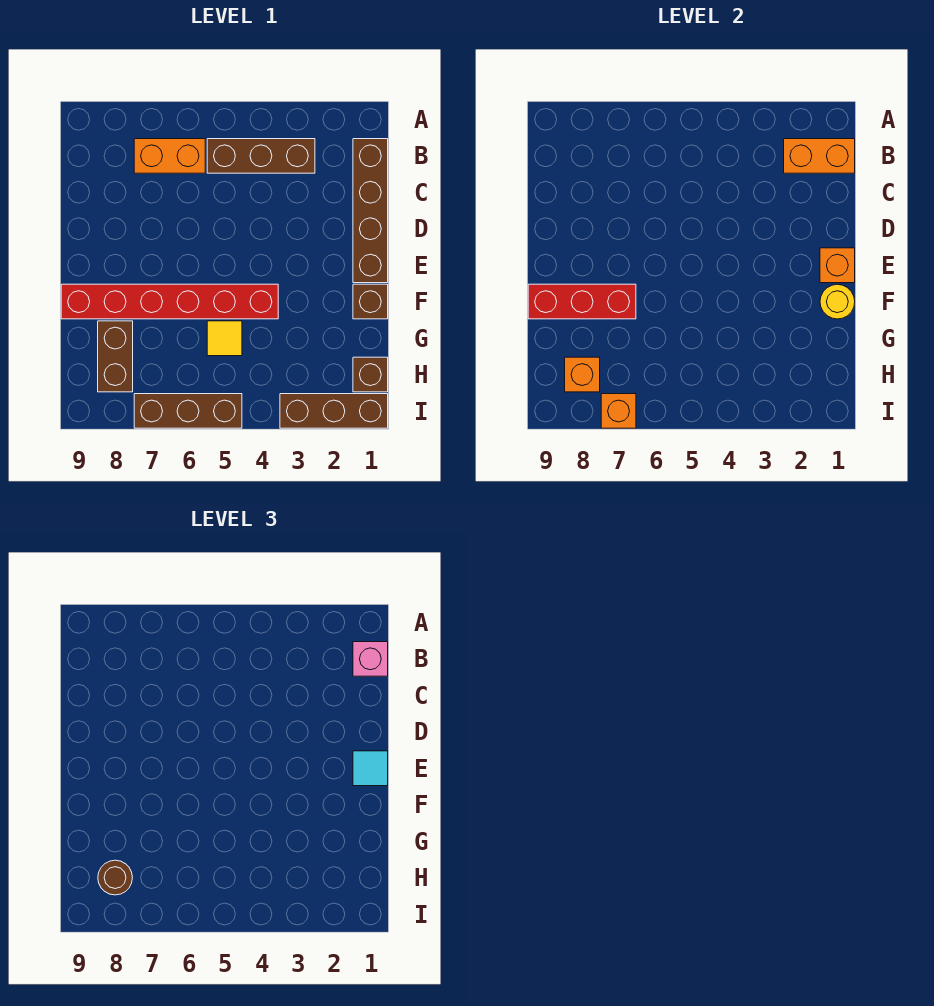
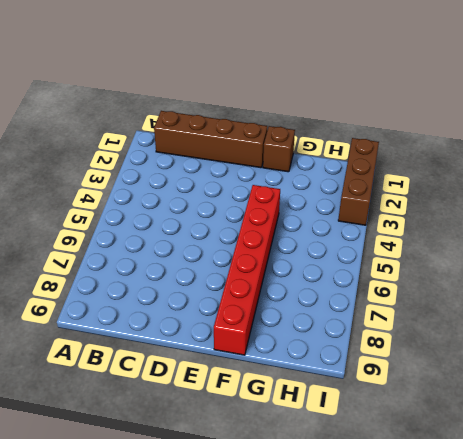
none -> brown 1x3 brick [207,139,315,173]
none -> orange 1x2 brick [134,139,205,173]
none -> yellow 1x1 tile [207,321,242,356]

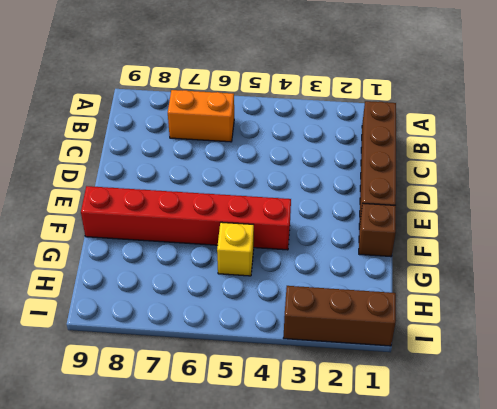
yellow 1x1 brick [217,222,254,276] -> yellow 1x1 tile [207,321,242,356]
none -> brown 1x3 brick [207,139,315,173]
none -> brown 1x2 brick [98,321,133,392]
none -> brown 1x1 brick [353,357,388,392]

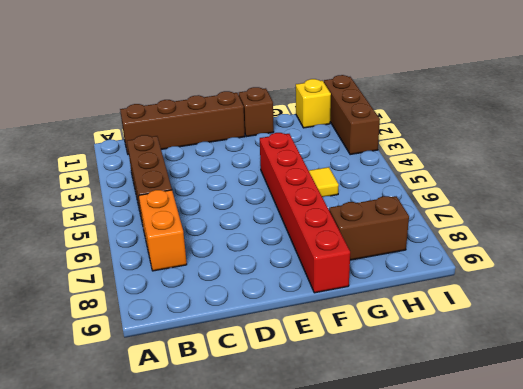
yellow 1x1 brick [296,79,331,128] -> brown 1x1 brick [353,357,388,392]
none -> brown 1x3 brick [134,394,242,428]
none -> orange 1x2 brick [784,139,855,173]
none -> orange 1x1 brick [820,248,855,283]

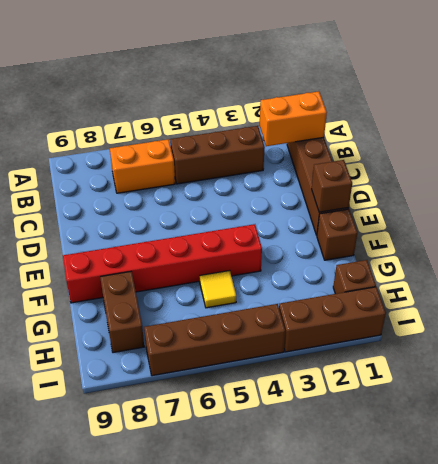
brown 1x1 brick [312,160,352,212] -> orange 1x1 brick [820,248,855,283]
brown 1x4 brick [144,304,285,376] -> brown 1x3 brick [134,394,242,428]
none -> yellow 1x1 round brick [820,284,855,319]
none -> red 1x3 brick [528,284,636,319]
none -> orange 1x1 brick [565,357,600,392]

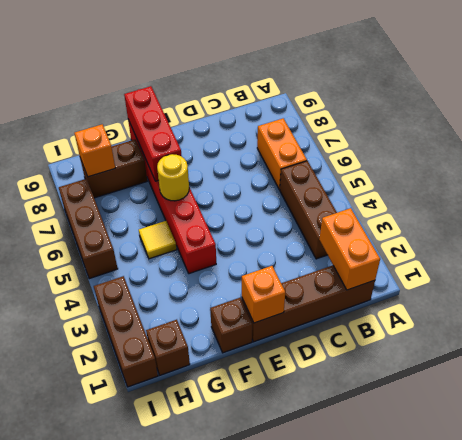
yellow 1x1 round brick [157,154,189,201] -> yellow 1x1 round brick moved to [820,284,855,319]
none -> orange 1x1 brick [601,394,636,428]
none -> pink 1x1 brick [353,642,388,676]
none -> cyan 1x1 tile [353,751,388,786]

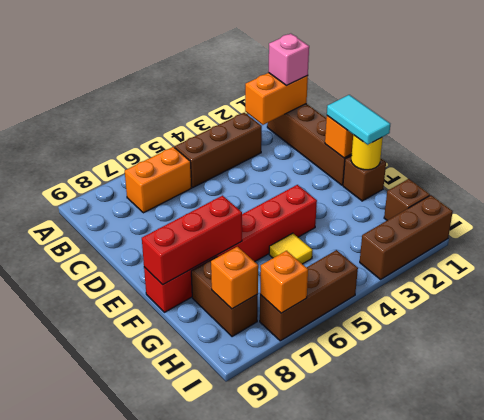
cyan 1x2 tile [327,95,390,145] -> cyan 1x1 tile [353,751,388,786]
none -> brown 1x1 round brick [98,860,133,895]

